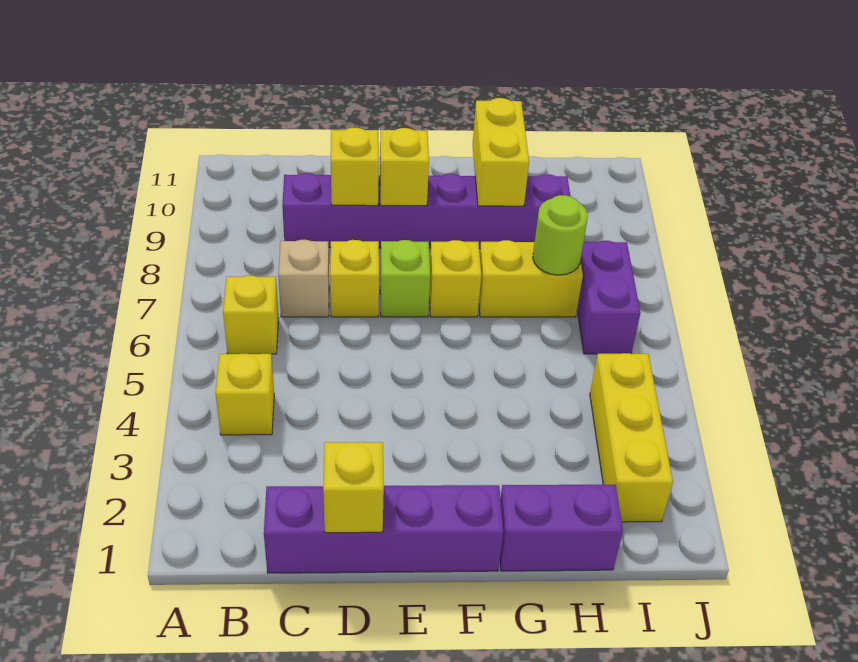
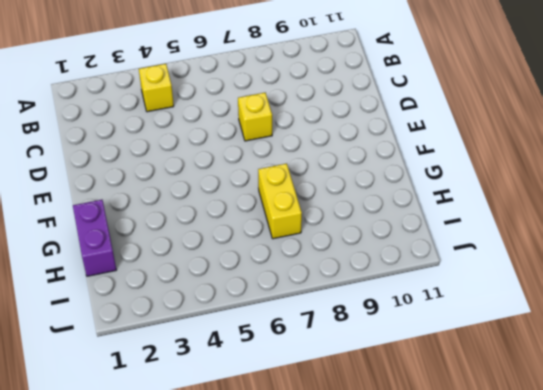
none -> yellow 1x1 brick [223,276,279,354]
none -> purple 1x4 brick [264,485,503,573]
none -> tan 1x1 brick [278,240,329,317]

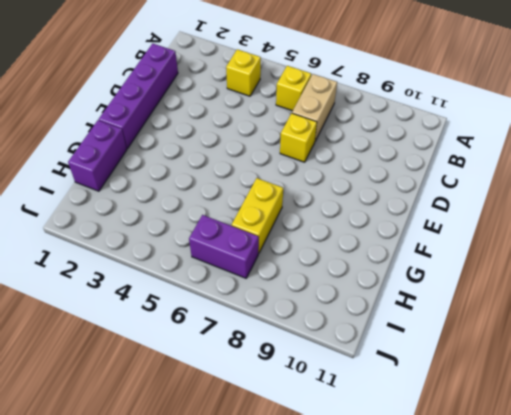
tan 1x2 brick [292,74,337,141] -> tan 1x1 brick [278,240,329,317]
none -> purple 1x6 brick [282,173,570,248]
none -> lime 1x1 brick [380,240,430,317]
none -> yellow 1x1 brick [429,240,481,317]

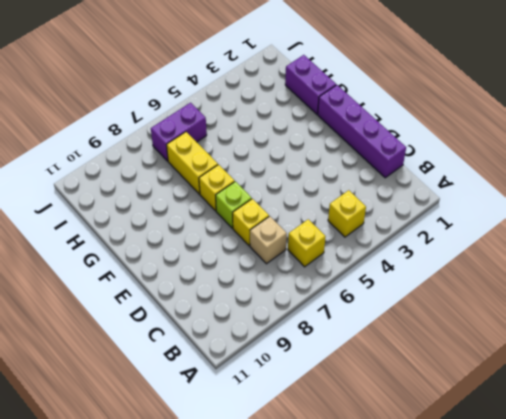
none -> purple 1x6 brick [282,173,570,248]
none -> yellow 1x3 brick [590,353,673,522]
none -> yellow 1x1 brick [323,442,384,533]

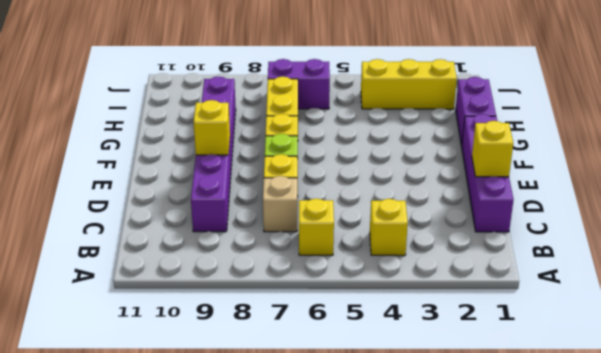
none -> yellow 1x1 brick [331,128,379,206]
none -> yellow 1x2 brick [473,98,529,206]
none -> lime 1x1 round brick [533,195,588,275]

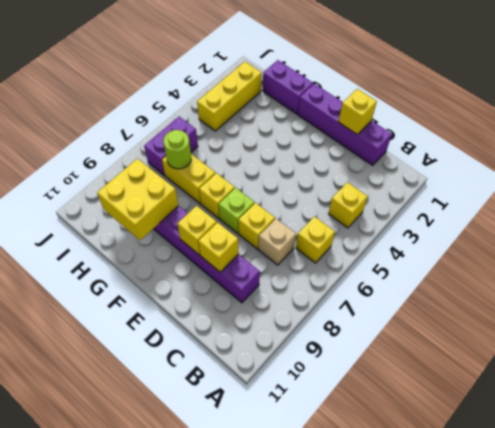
yellow 2x2 brick [97,159,178,240] -> yellow 1x2 brick [473,98,529,206]

